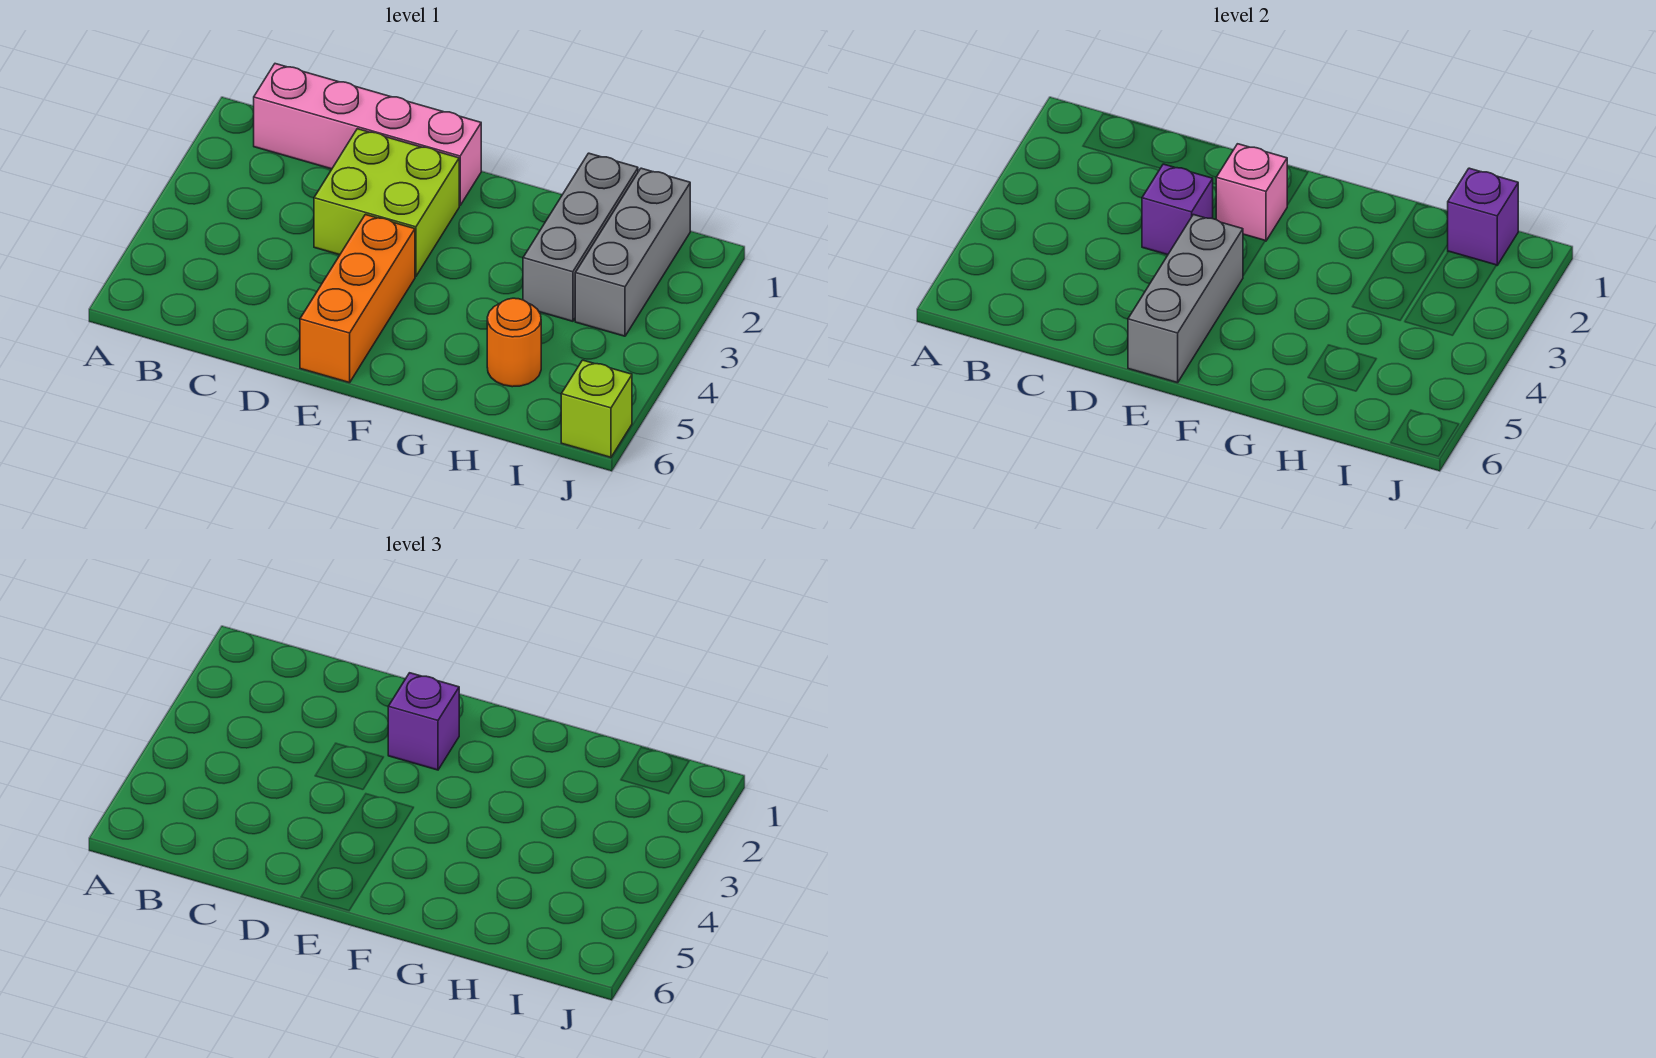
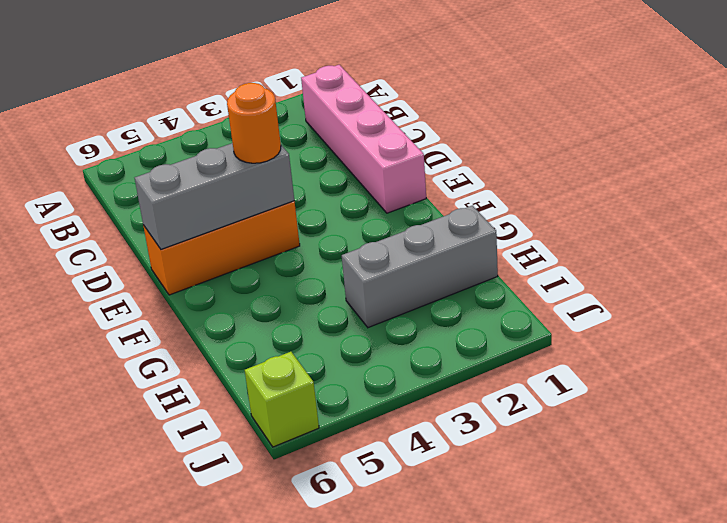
orange 1x1 round brick [227,83,281,163] -> orange 1x1 round brick moved to [487,298,541,387]
none -> lime 2x2 brick [314,129,459,276]
none -> grey 1x3 brick [575,168,690,336]
none -> purple 1x1 brick [1142,164,1213,255]

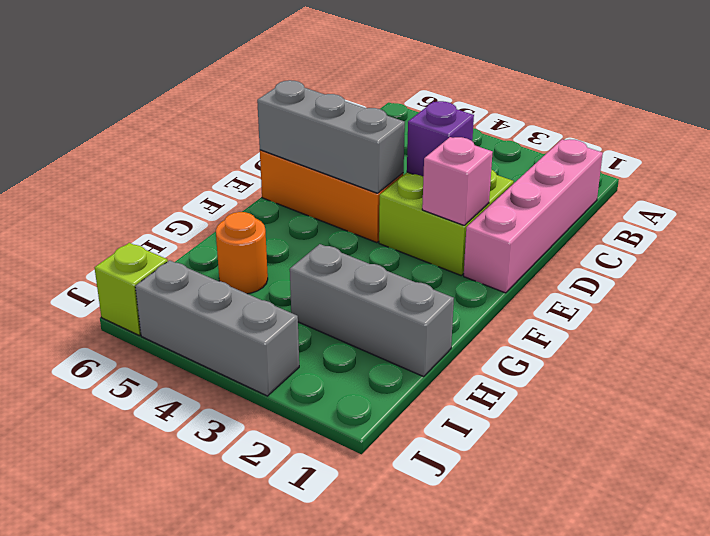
grey 1x3 brick [135,260,299,396] -> grey 1x3 brick moved to [575,168,690,336]
none -> purple 1x1 brick [1447,168,1518,265]
none -> purple 1x1 brick [388,673,459,770]

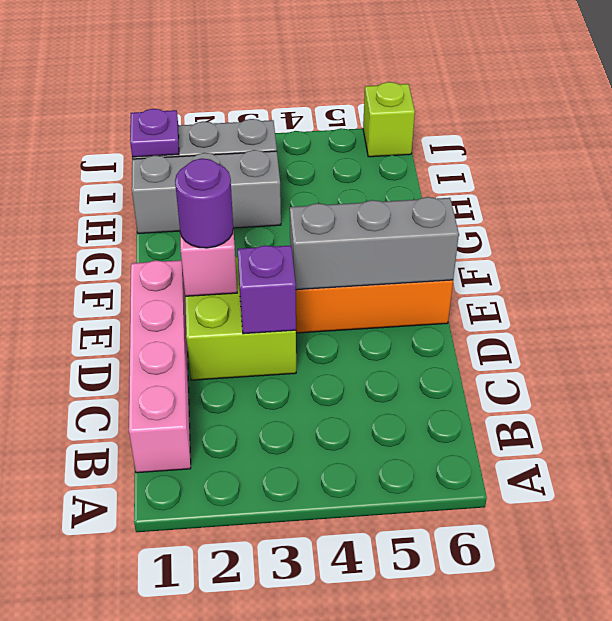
purple 1x1 round brick [175,158,233,248] -> purple 1x1 brick [388,673,459,770]
purple 1x1 plate [130,109,179,157] -> purple 1x1 brick [1447,168,1518,265]
none -> orange 1x1 round brick [487,298,541,387]

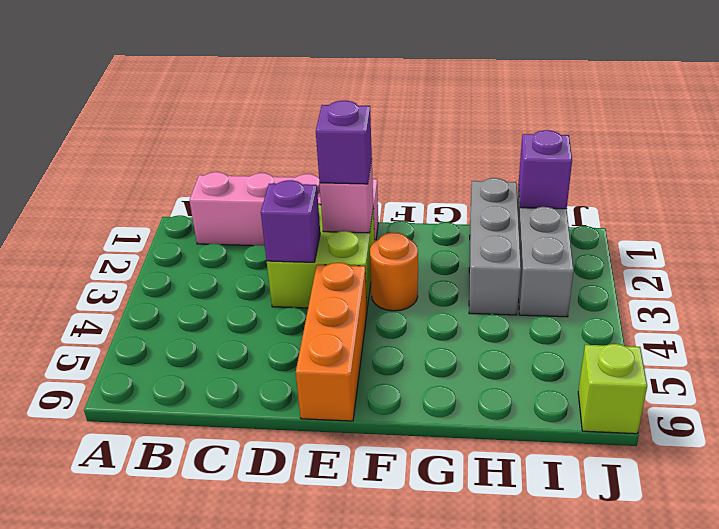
orange 1x1 round brick [370,233,418,311] -> orange 1x1 round brick moved to [487,298,541,387]
none -> grey 1x3 brick [1128,215,1243,383]

